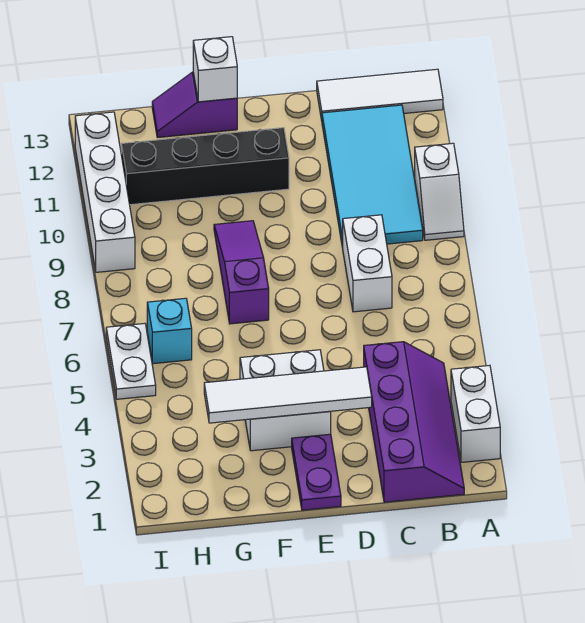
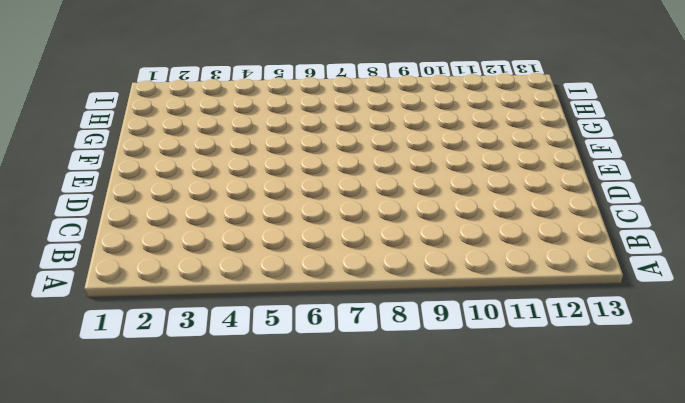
none -> white 1x2 brick [451,365,500,462]
none -> white 1x2 slope [415,143,464,240]
none -> white 1x3 tile [317,69,443,120]

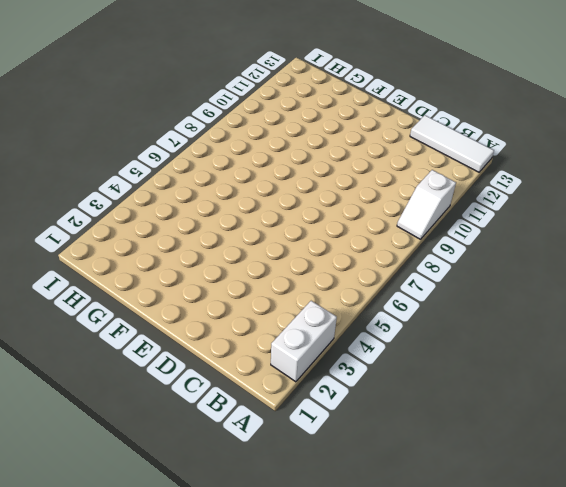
none -> purple 2x4 slope [364,342,464,502]
none -> cyan 2x4 tile [322,105,423,248]
none -> white 1x2 brick [342,215,392,312]

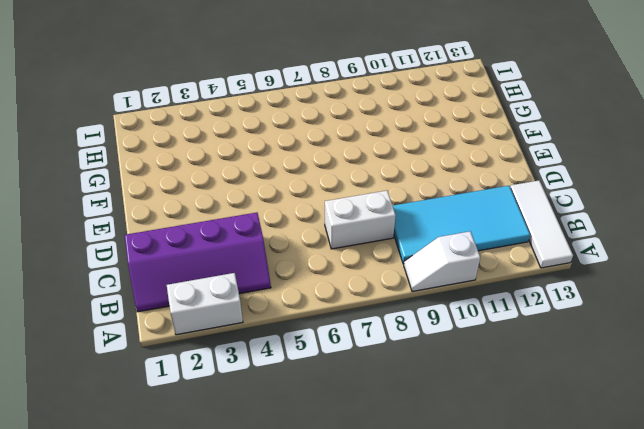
none -> purple 1x2 plate [292,434,341,510]
none -> white 2x2 brick [240,350,331,451]
none -> black 1x4 brick [121,128,289,205]

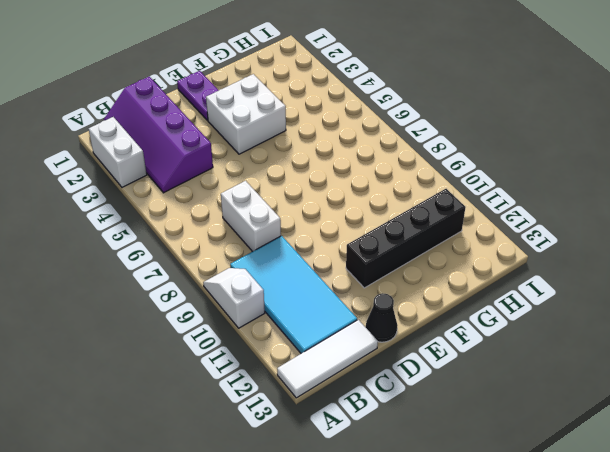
black 1x1 cone [366,293,398,342] -> none
none -> purple 1x3 slope [214,221,269,324]
none -> purple 1x2 slope [152,72,237,138]
none -> cyan 1x1 brick [147,298,192,364]

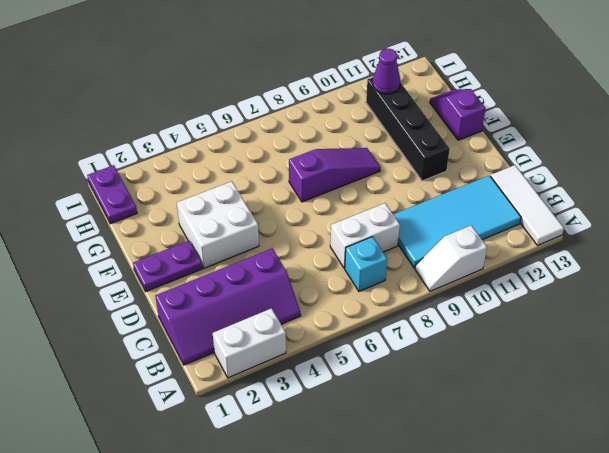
cyan 1x1 brick [345,237,387,291] -> cyan 1x1 brick moved to [147,298,192,364]
purple 1x2 plate [87,165,137,224] -> none
purple 1x1 cone [373,49,400,94] -> none
none -> white 1x2 plate [106,324,156,399]
none -> white 1x4 brick [75,112,135,272]
none -> white 1x4 tile [204,367,372,423]

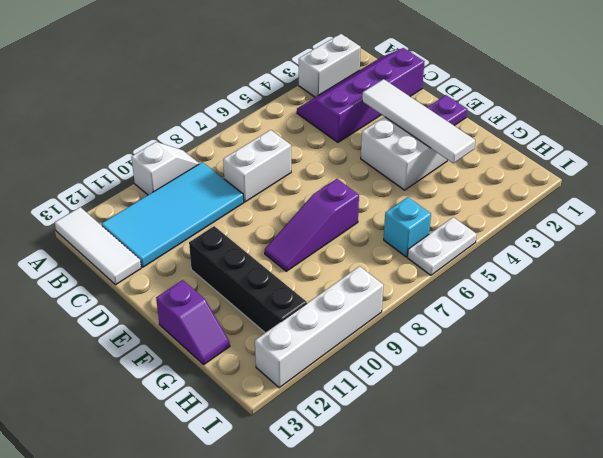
none -> white 1x1 brick [193,37,237,102]

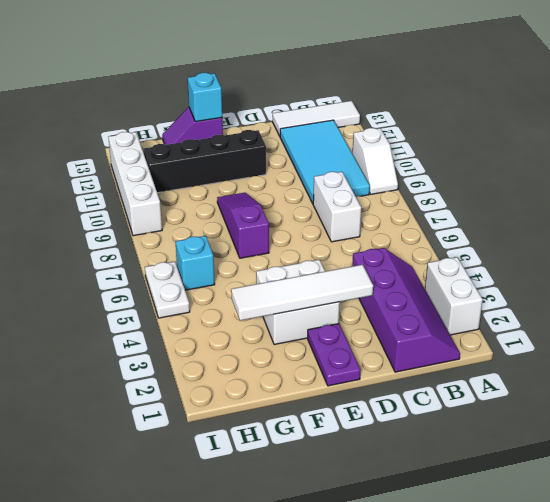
cyan 1x1 brick [188,73,222,122] -> white 1x1 brick [193,37,237,102]

